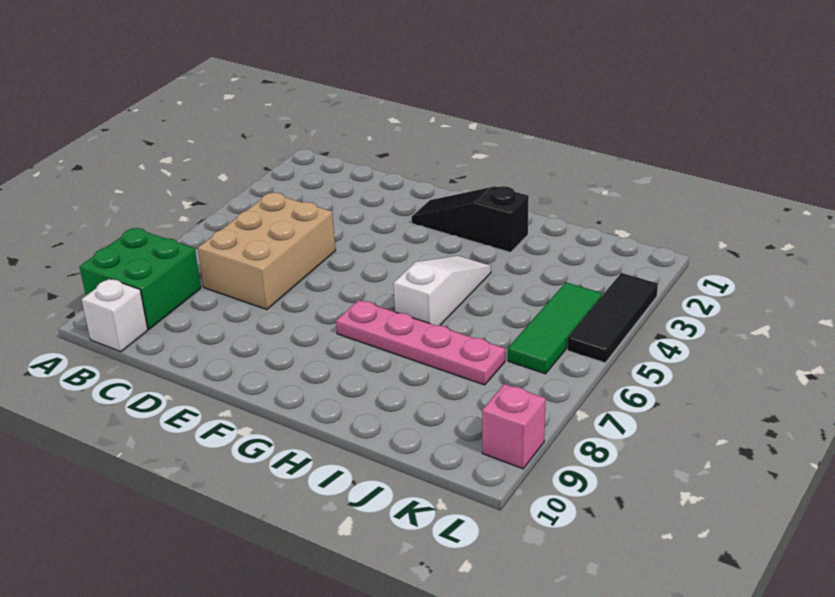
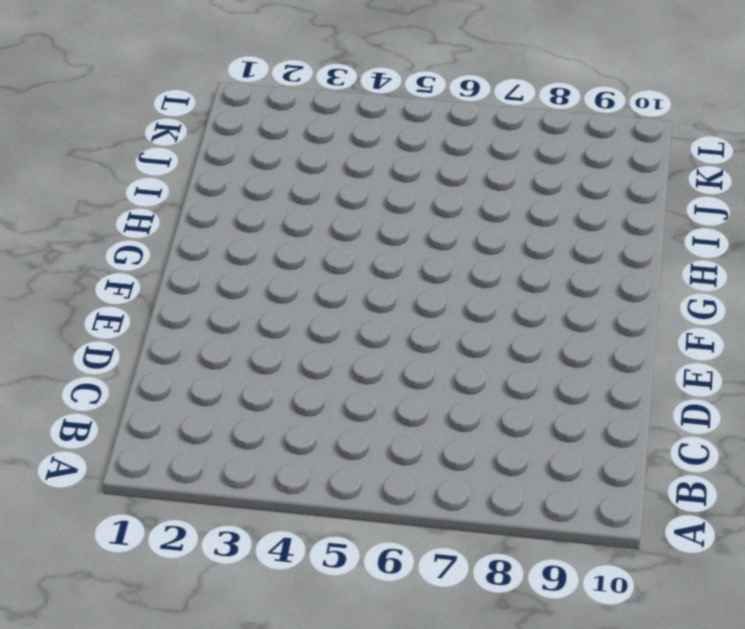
none -> green 2x2 brick [79,228,201,329]
none -> white 1x1 brick [81,279,148,352]

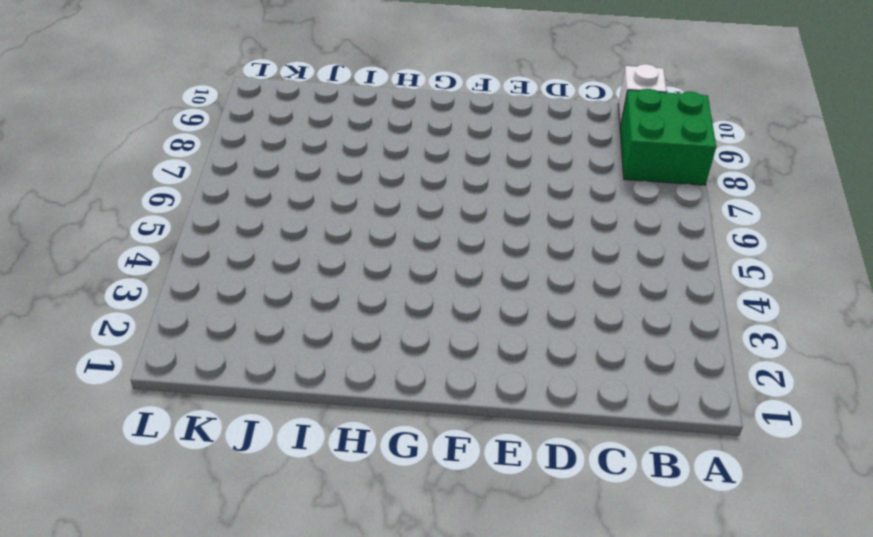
none -> tan 2x3 brick [198,192,335,309]
none -> black 1x3 slope [412,186,529,252]

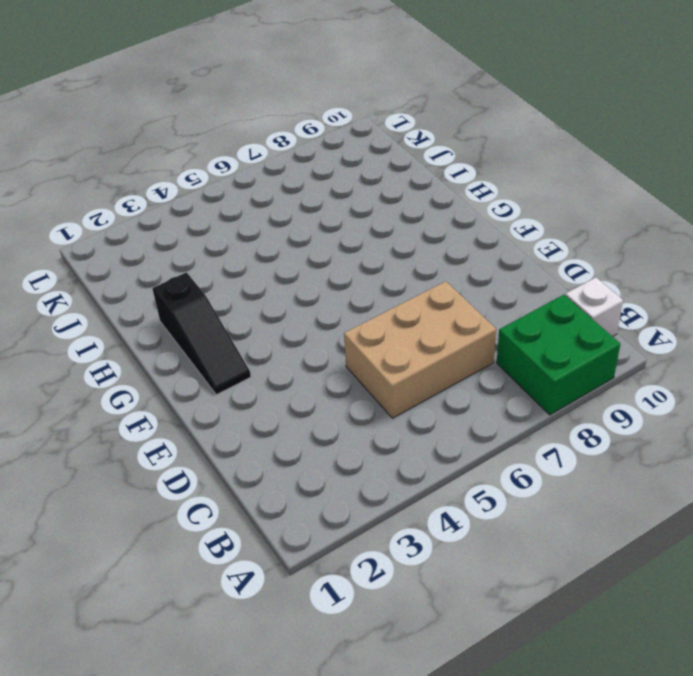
none -> pink 1x4 plate [336,300,505,385]
none -> white 1x3 slope [394,256,491,325]

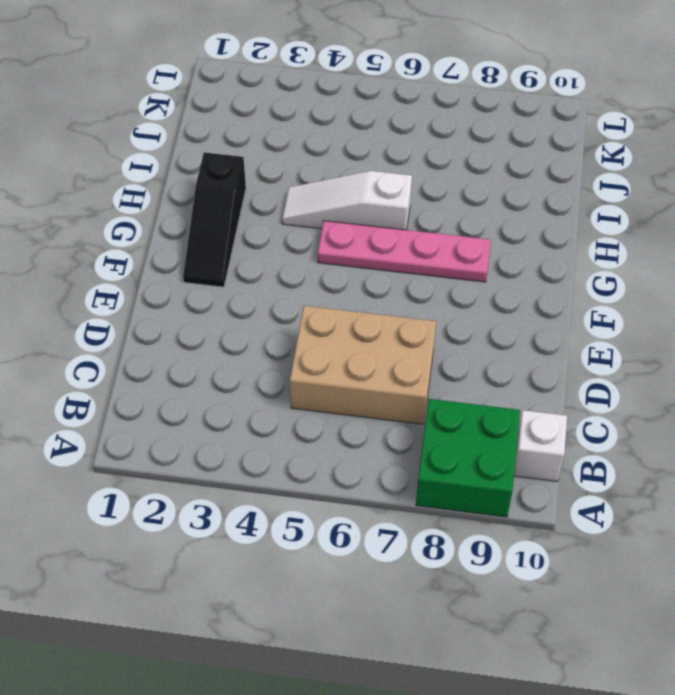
pink 1x4 plate [318,221,491,282] -> pink 1x4 plate turned to [336,300,505,385]
none -> green 1x3 tile [508,282,602,374]
none -> black 1x3 tile [567,273,658,363]

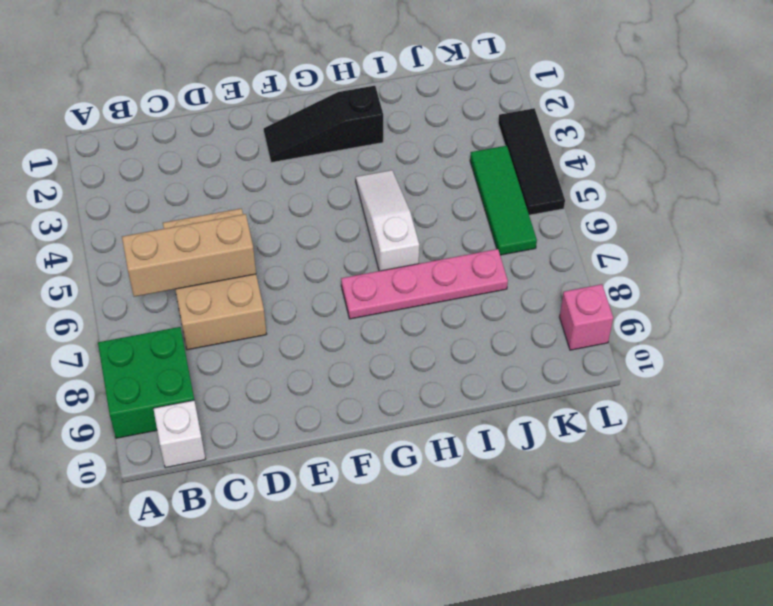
tan 1x3 brick [122,214,256,297] -> none

